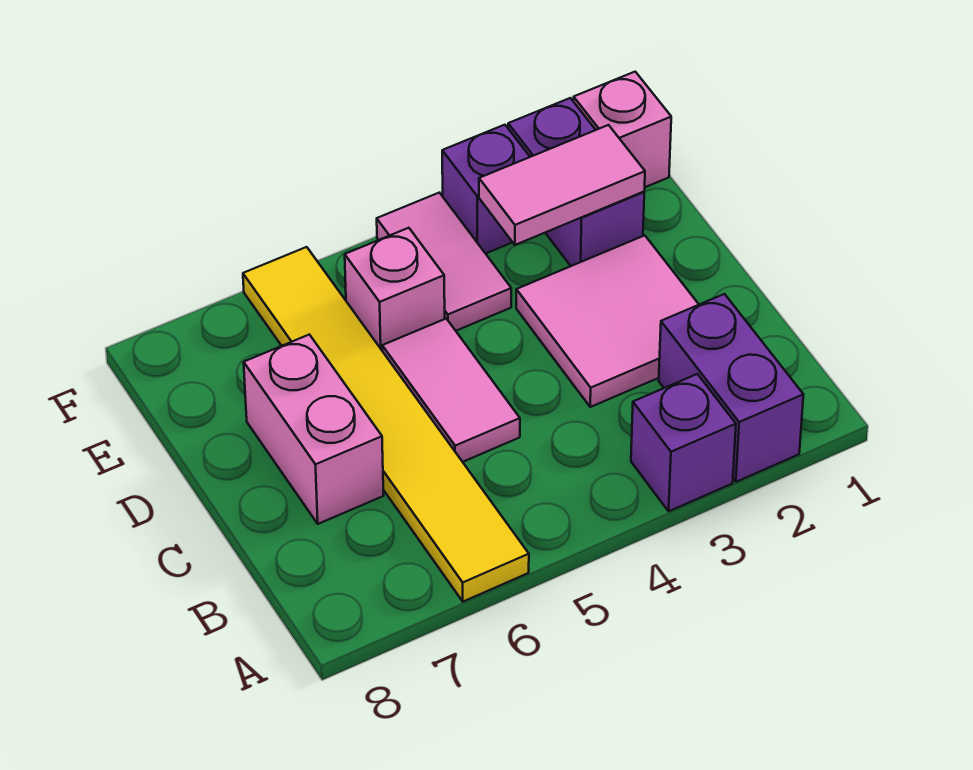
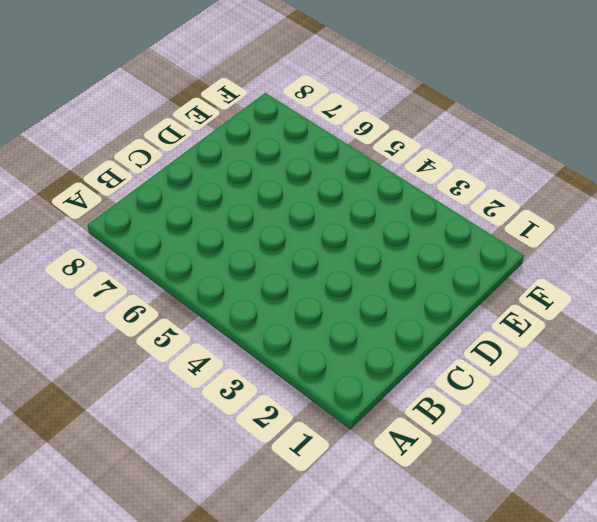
none -> purple 1x2 brick [659,294,803,482]
none -> purple 1x1 brick [631,374,736,511]
none -> yellow 1x6 tile [243,247,529,602]

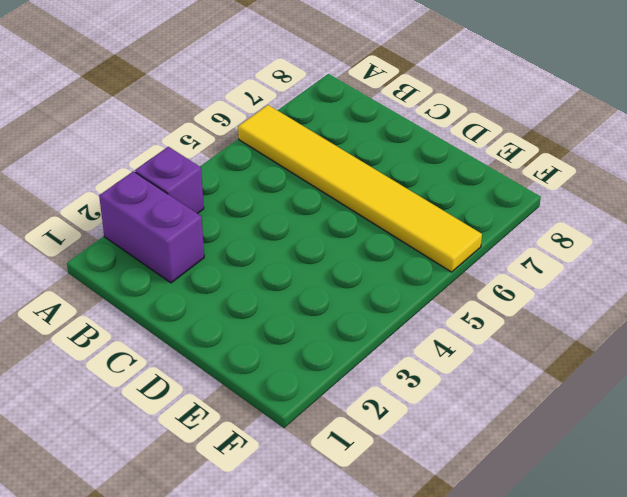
none -> pink 2x2 tile [516,235,699,407]
none -> pink 1x2 tile [382,319,520,462]
none -> pink 1x2 brick [244,335,384,524]

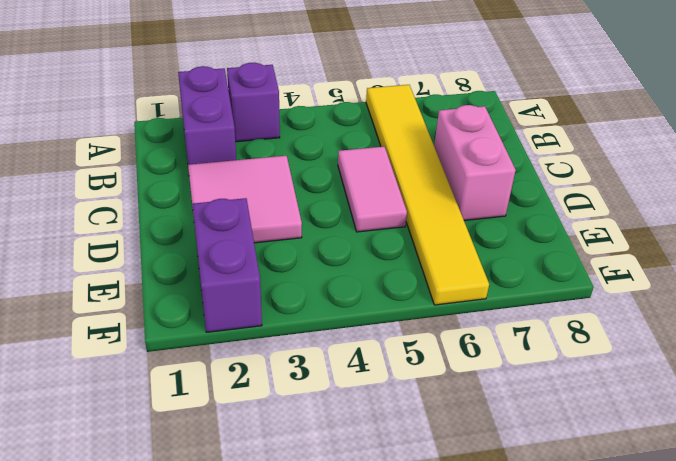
none -> pink 1x2 tile [377,193,511,331]
none -> pink 1x1 brick [345,228,445,350]
none -> pink 1x1 brick [574,72,671,187]

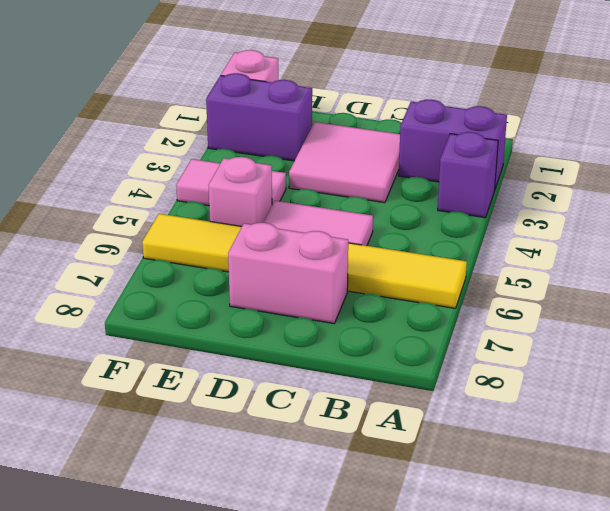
none -> purple 1x1 brick [442,125,530,254]
none -> pink 1x2 tile [479,125,645,245]

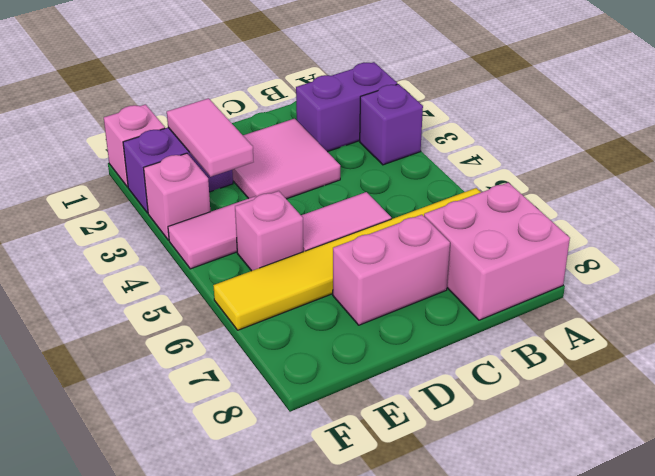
pink 2x2 brick [424,183,570,320] -> none
pink 1x1 brick [144,153,210,240] -> purple 1x1 brick [442,125,530,254]

